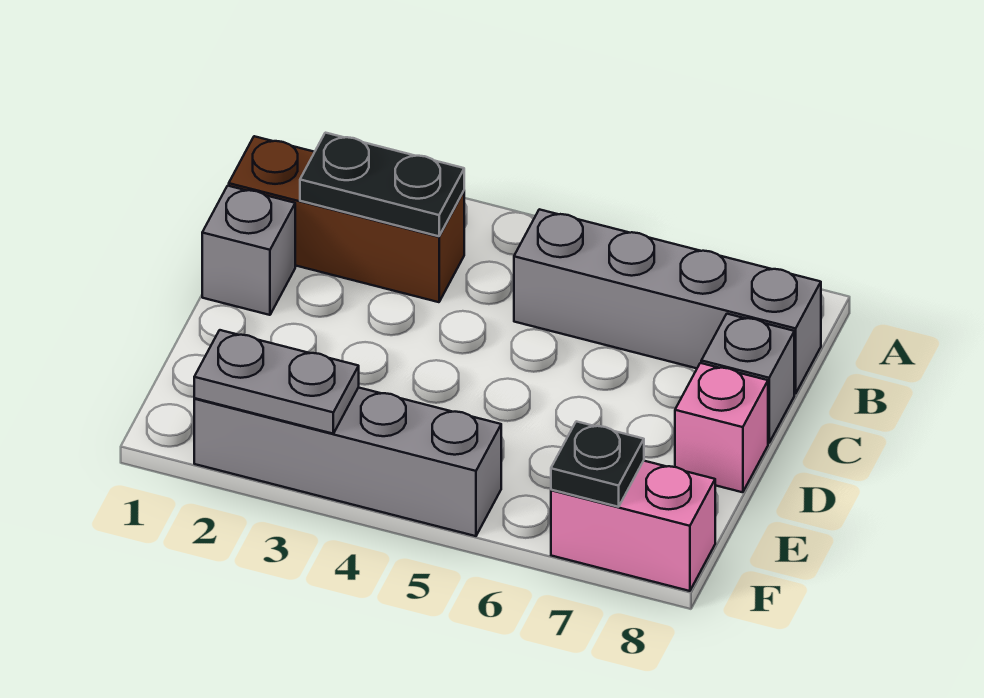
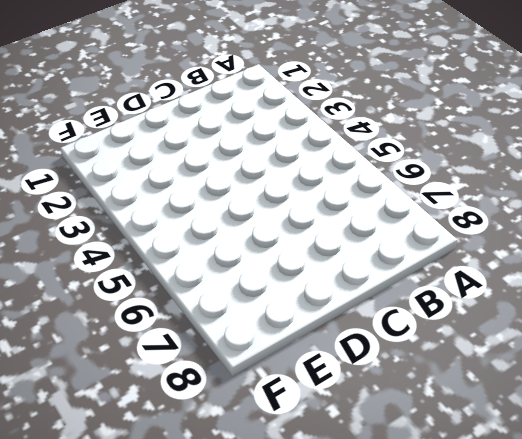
none -> brown 1x3 brick [229,136,464,302]
none -> grey 1x4 brick [514,209,821,394]

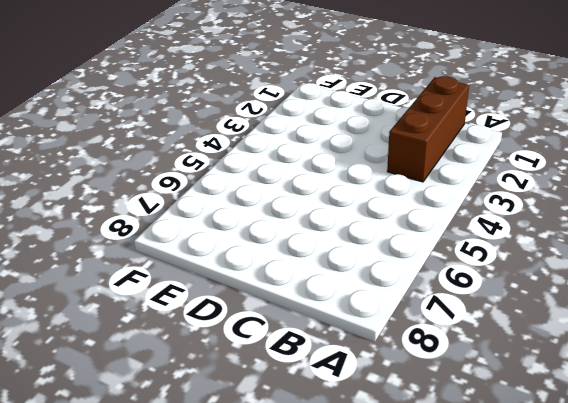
none -> grey 1x4 brick [514,209,821,394]
none -> grey 1x1 brick [202,186,295,315]

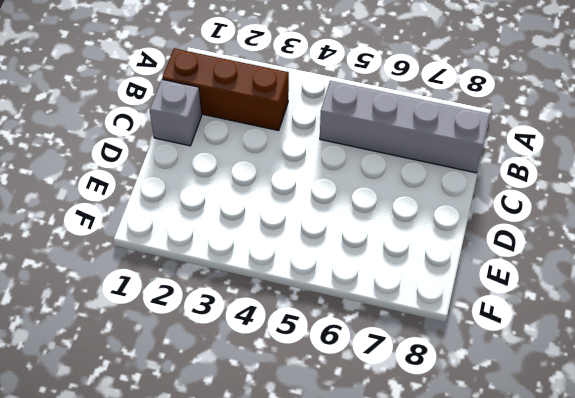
none -> grey 1x1 brick [701,314,794,443]
none -> pink 1x1 brick [675,363,768,492]

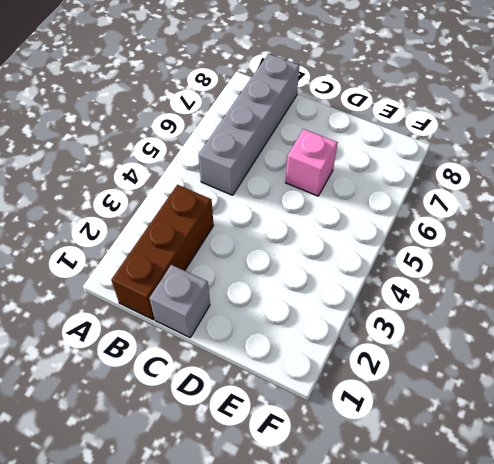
pink 1x1 brick [285,129,338,196] -> pink 1x1 brick moved to [675,363,768,492]
none -> grey 1x1 brick [701,314,794,443]
none -> grey 1x4 brick [194,387,501,536]

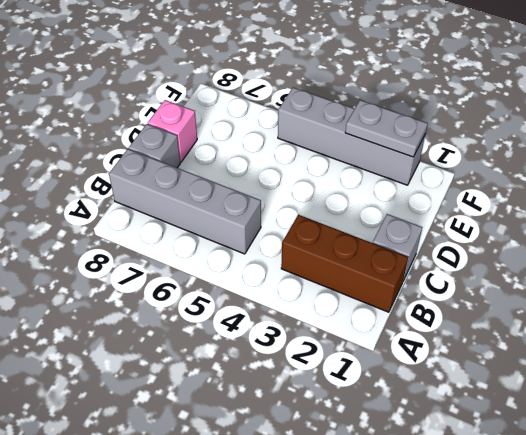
none -> pink 1x2 brick [551,461,715,591]
none -> black 1x2 plate [300,133,464,236]

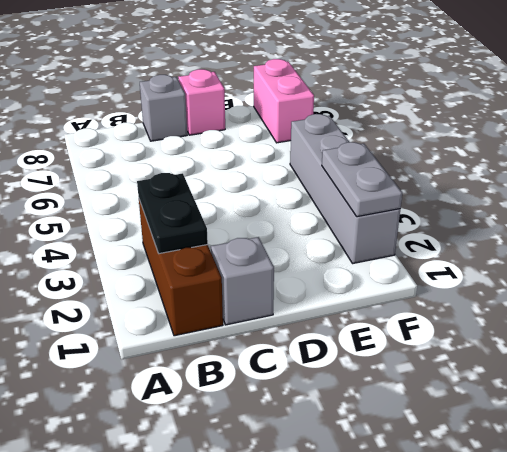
none -> grey 1x4 brick [514,209,821,394]
none -> black 1x1 plate [551,421,644,507]

